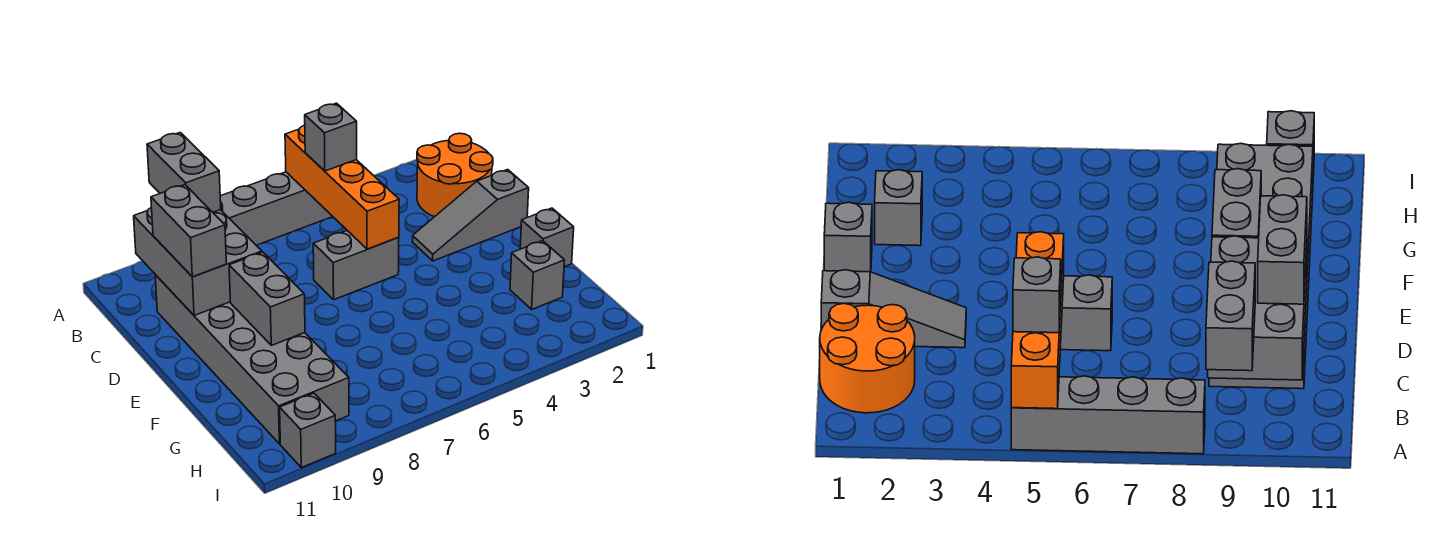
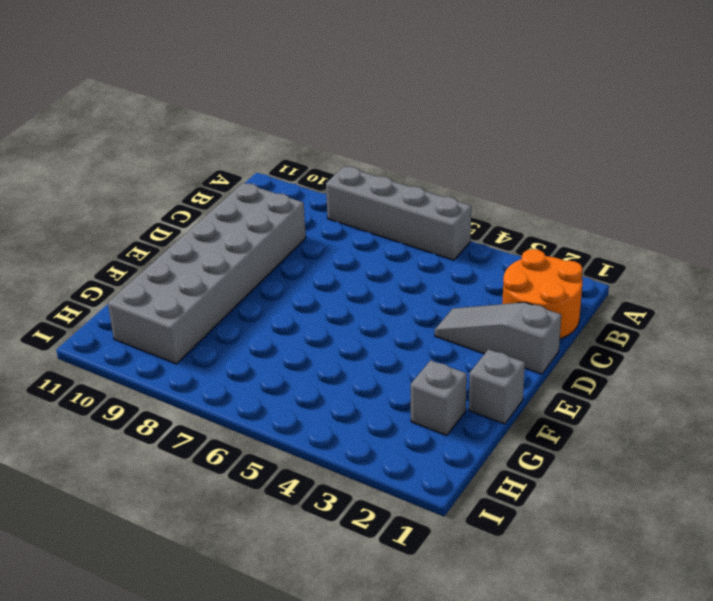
none -> grey 1x2 brick [313,231,399,300]
none -> grey 1x1 brick [280,393,336,468]
none -> orange 1x4 brick [285,125,399,249]

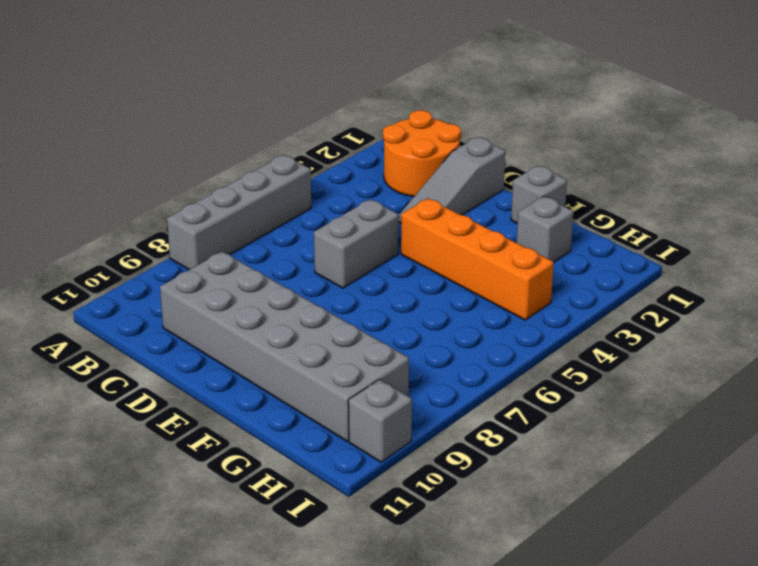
orange 1x4 brick [401,198,554,320] -> orange 1x4 brick moved to [285,125,399,249]
none -> grey 2x3 brick [134,207,262,316]
none -> grey 1x2 brick [229,252,305,345]
none -> grey 1x2 brick [147,133,221,212]

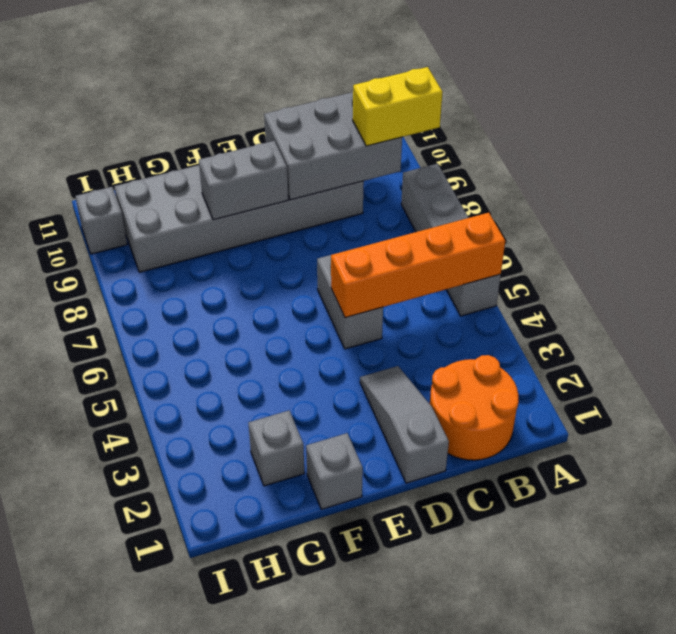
yellow 1x2 brick [353,67,443,146] -> grey 1x2 brick [147,133,221,212]
none -> grey 1x1 brick [305,103,357,171]
none -> grey 1x2 brick [151,185,226,277]

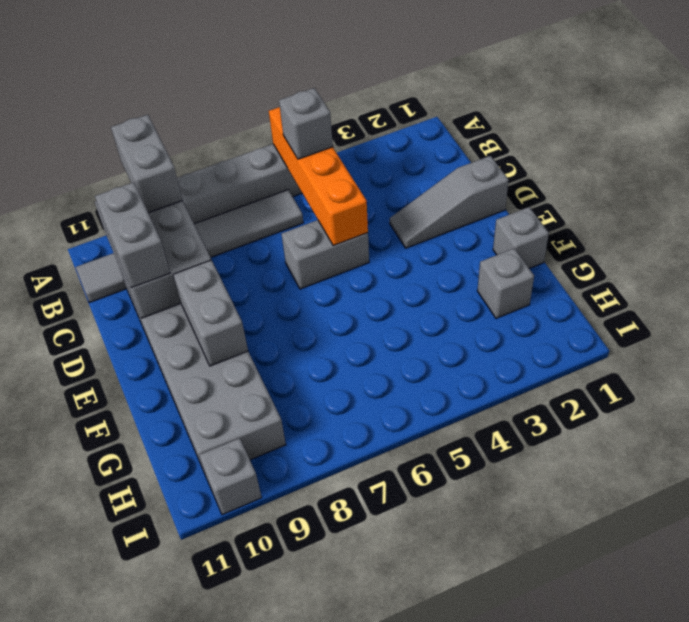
grey 1x6 tile [76,190,303,302] -> none
none -> orange 2x2 round brick [417,133,493,217]

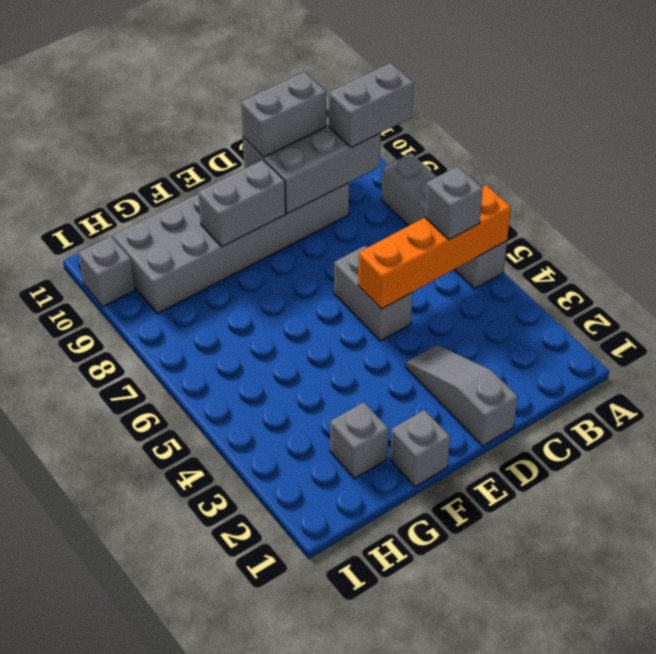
none -> orange 2x2 round brick [417,133,493,217]

